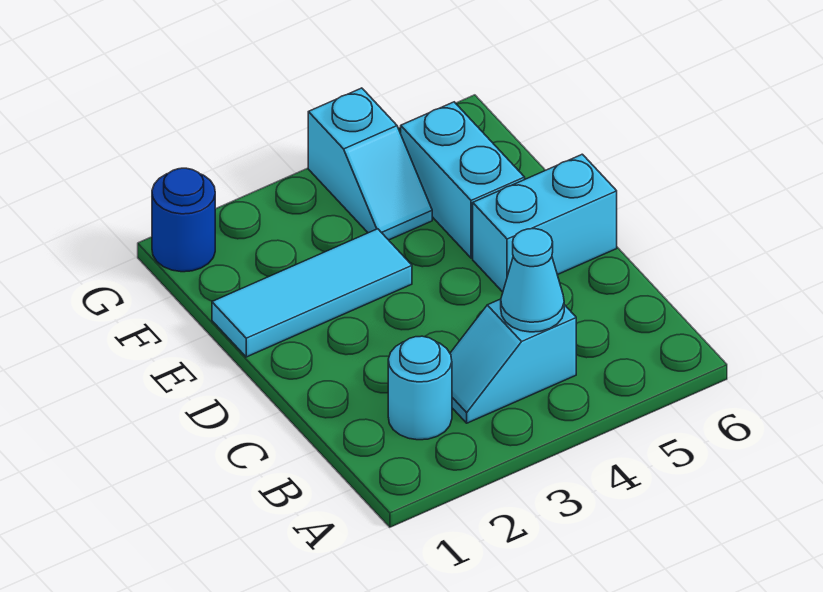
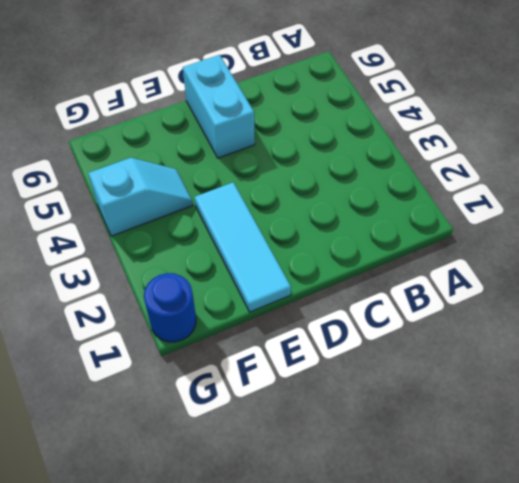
none -> cyan 1x1 round brick [388,336,452,440]
none -> cyan 1x2 slope [450,299,576,423]

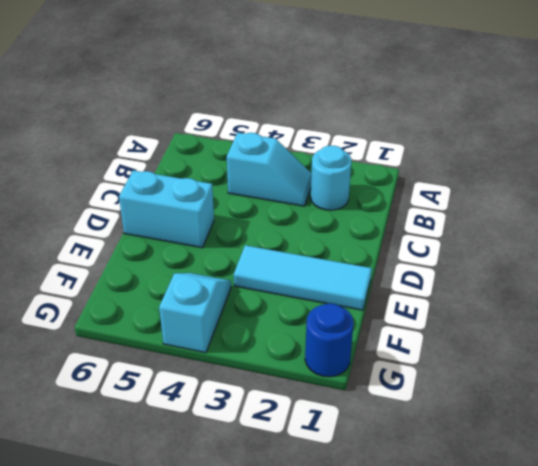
none -> cyan 1x2 brick [401,102,525,258]
none -> cyan 1x1 cone [501,229,564,332]

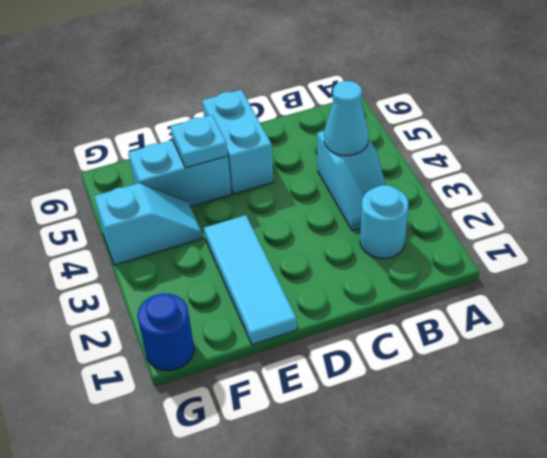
cyan 1x1 plate [171,115,228,168] -> none

